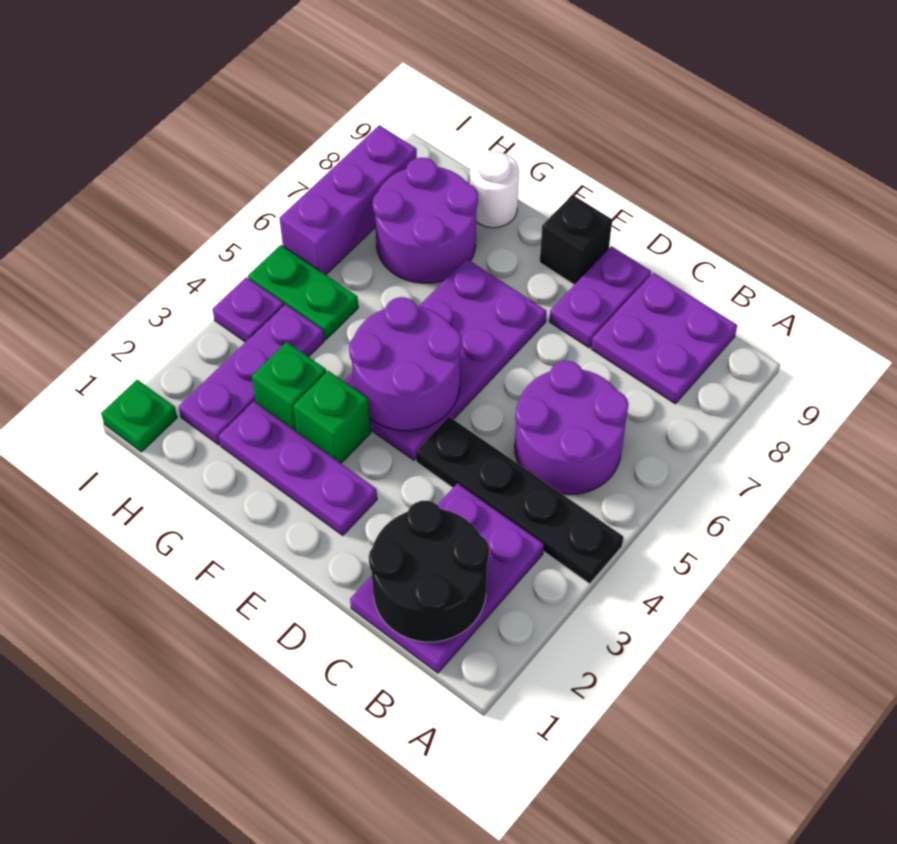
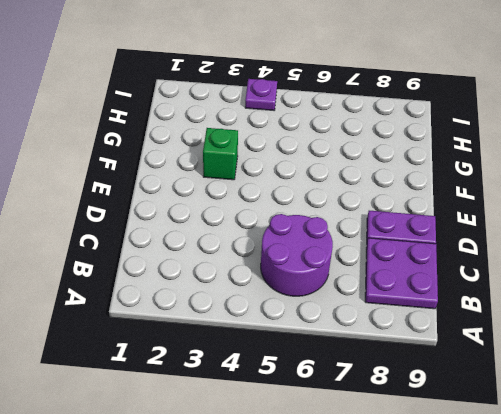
none -> black 1x4 plate [416,417,624,584]
none -> purple 2x3 plate [350,483,544,673]
none -> purple 1x3 plate [219,401,377,535]

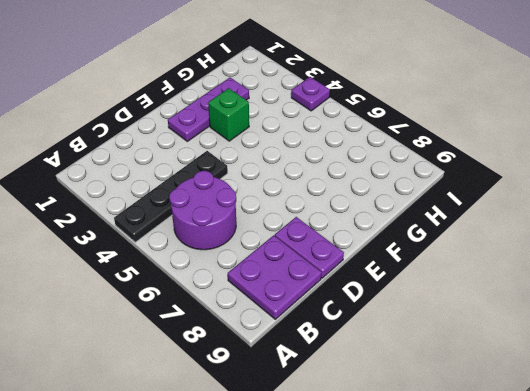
none -> purple 2x3 plate [350,483,544,673]
none -> purple 2x4 plate [344,259,547,460]
none -> black 1x1 brick [540,195,612,285]

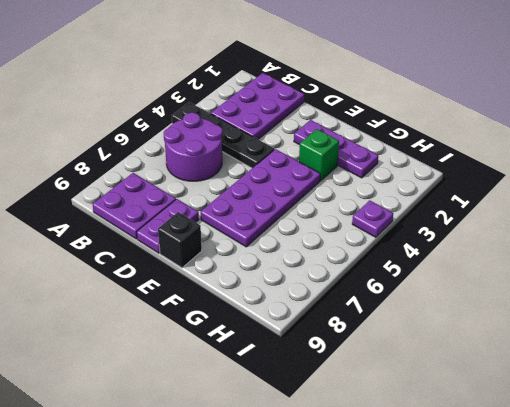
none -> green 1x1 brick [252,342,326,432]
none -> purple 2x2 round brick [373,158,478,283]
none -> white 1x1 round brick [470,152,519,228]

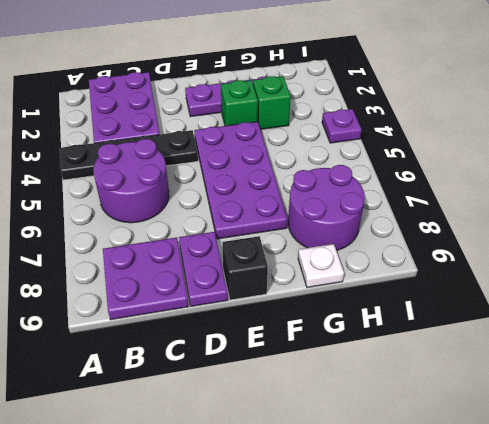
white 1x1 plate [298,244,344,288] -> white 1x1 round brick [470,152,519,228]
none -> purple 1x3 plate [179,304,324,445]
none -> green 1x2 plate [248,245,358,340]
none -> green 1x1 plate [101,379,177,452]

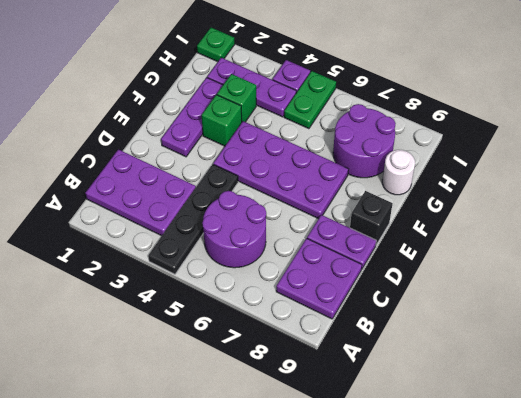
none -> purple 1x3 brick [279,125,417,275]
none -> black 2x2 round brick [369,501,489,642]
none -> purple 2x2 round brick [349,297,461,431]

